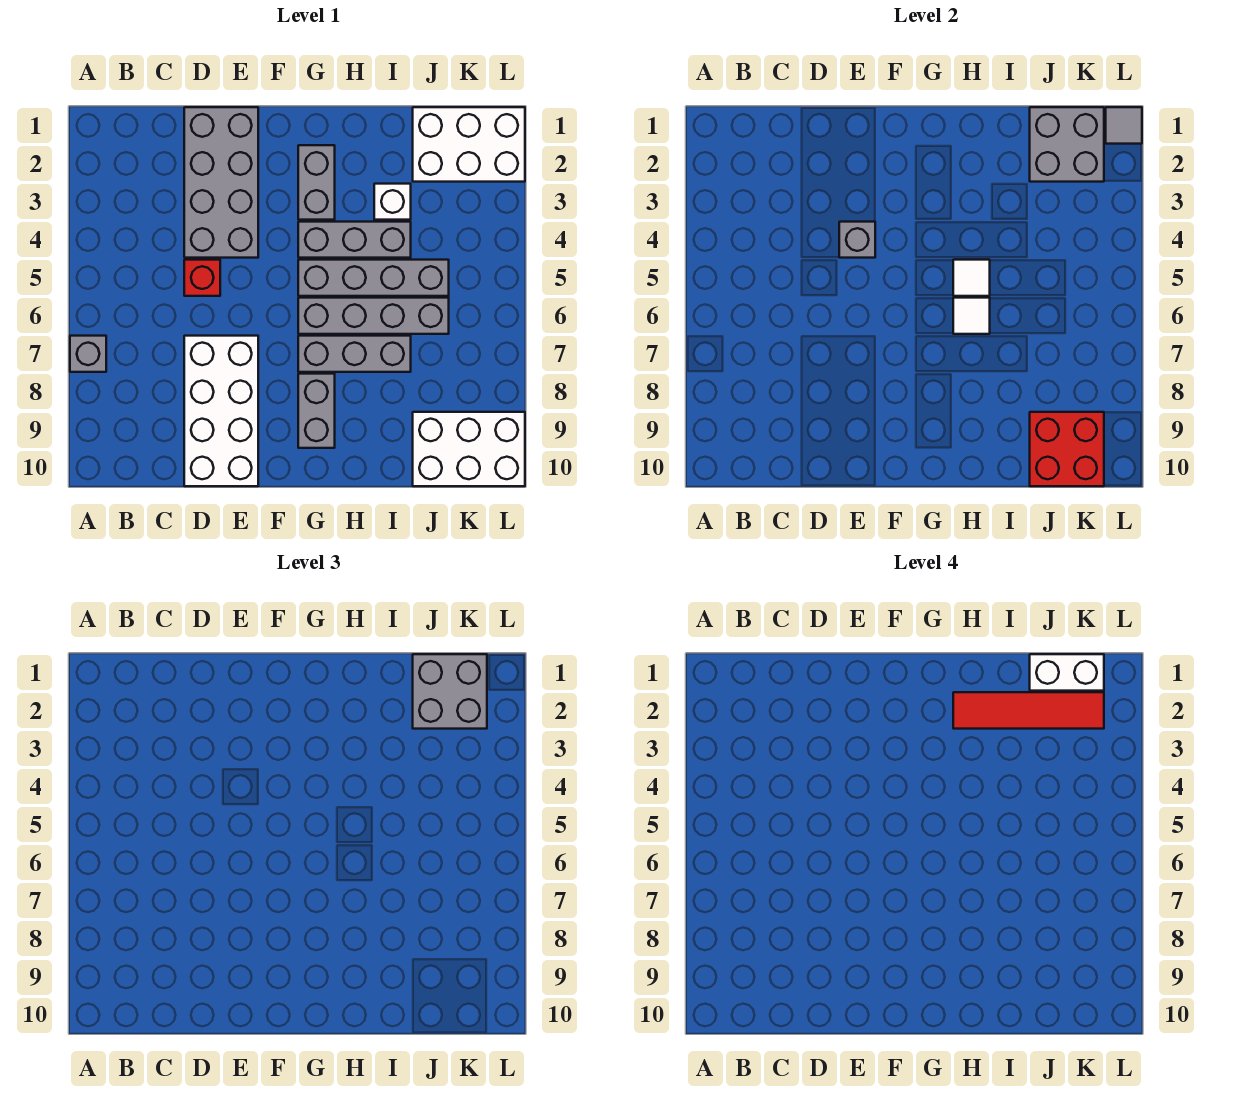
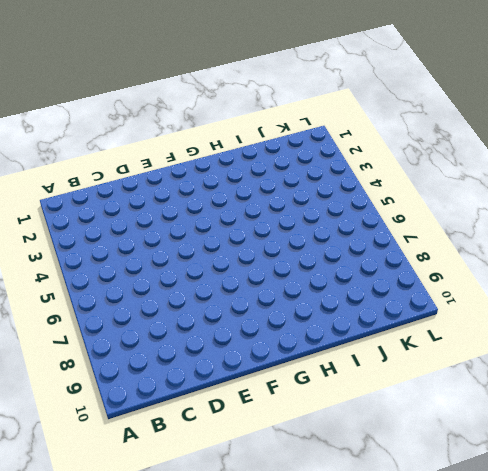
none -> grey 1x1 brick [70,336,106,372]
none -> grey 2x4 brick [184,107,258,258]
none -> red 1x1 brick [184,260,220,296]

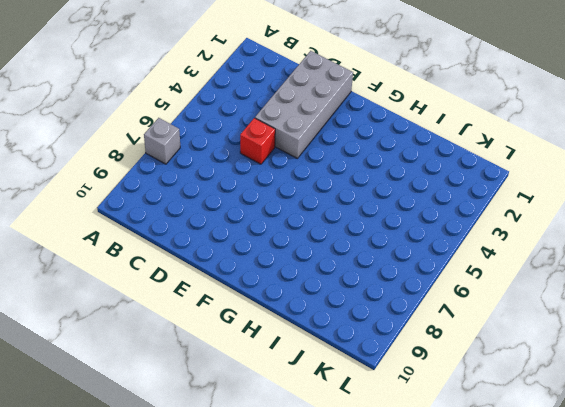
none -> white 2x4 brick [184,336,258,486]
none -> grey 1x2 brick [298,145,335,220]
none -> grey 1x3 brick [298,222,411,258]

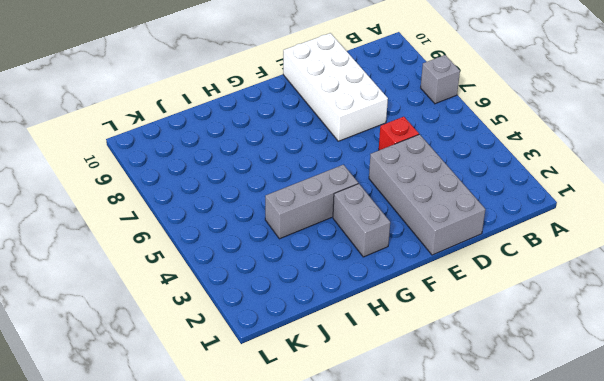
none -> grey 1x4 brick [298,260,449,296]
none -> grey 1x4 brick [298,298,449,334]
none -> grey 1x3 brick [298,336,411,372]

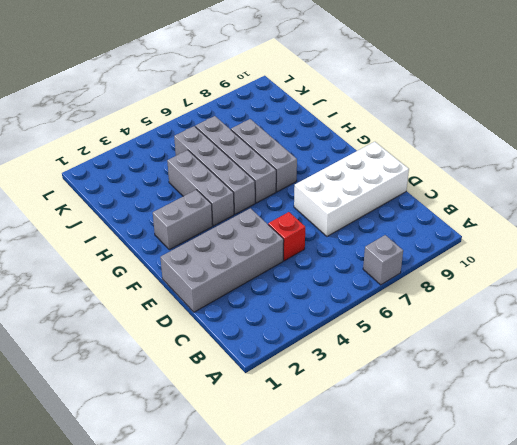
none -> grey 1x2 brick [298,374,335,448]
none -> white 1x1 brick [374,184,411,220]
none -> white 2x3 brick [413,107,525,182]

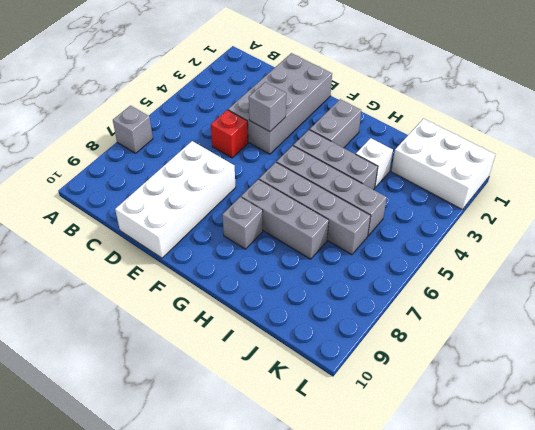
grey 1x1 brick [222,197,263,249] -> grey 1x2 brick [298,374,335,448]
none -> white 2x3 brick [413,412,525,486]
none -> white 1x1 tile [953,260,990,296]
none -> white 1x1 tile [953,298,990,334]

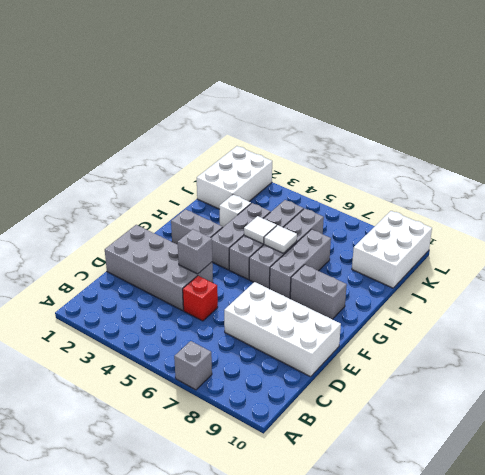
none -> grey 2x2 brick [1030,107,1104,182]
none -> red 2x2 brick [1030,412,1104,486]
none -> grey 1x1 tile [1106,107,1142,144]

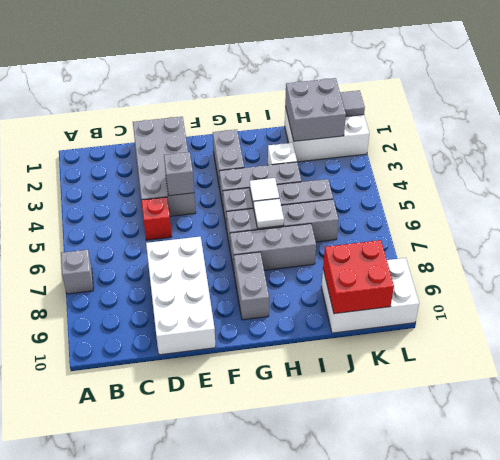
none -> grey 2x2 brick [413,654,487,729]
none -> red 1x4 tile [953,692,1104,729]
none -> white 1x2 brick [1030,654,1104,691]

